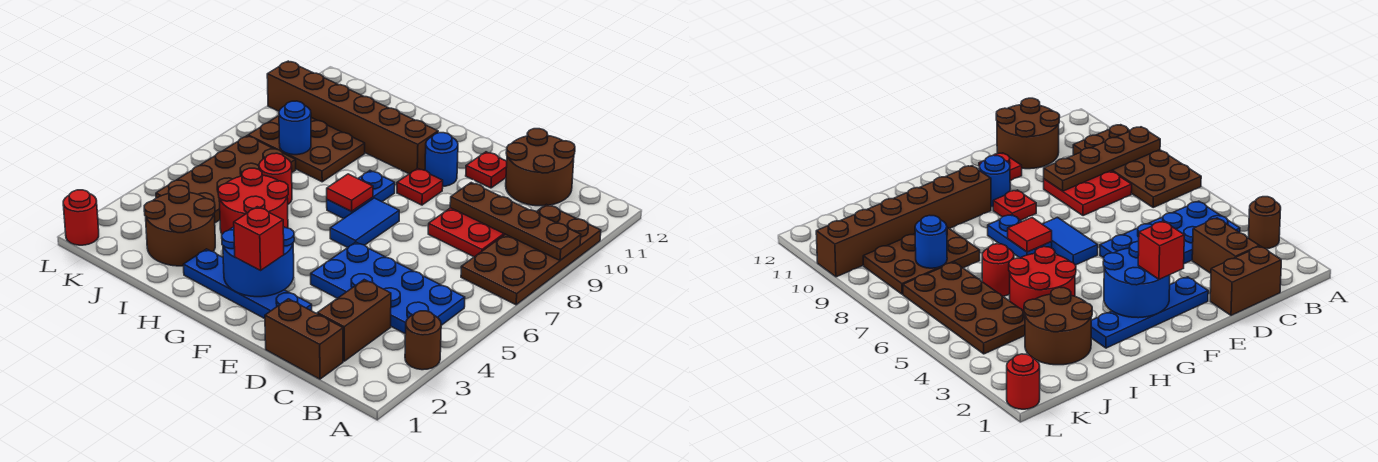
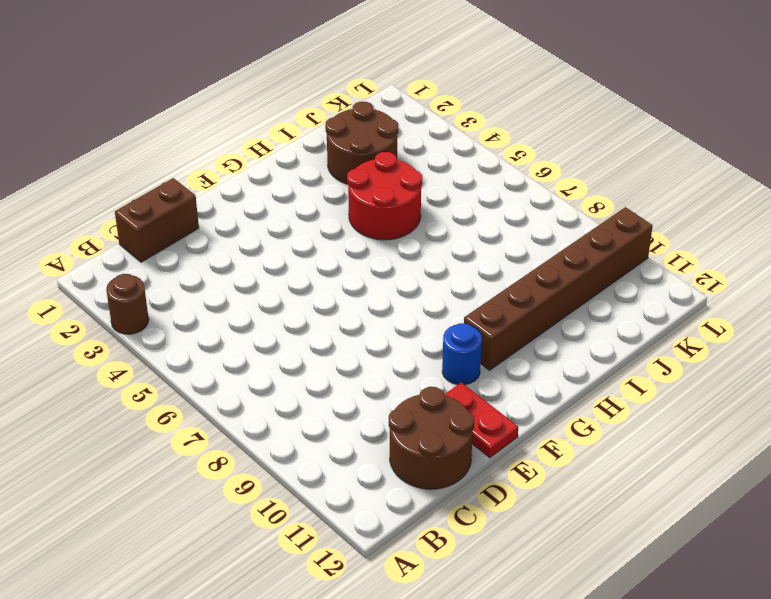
red 1x2 plate [444,382,518,458] -> red 1x1 plate [466,152,507,188]
none -> brown 2x4 plate [461,204,601,305]
none -> blue 2x4 plate [311,242,465,334]
none -> brown 1x2 brick [317,280,391,361]

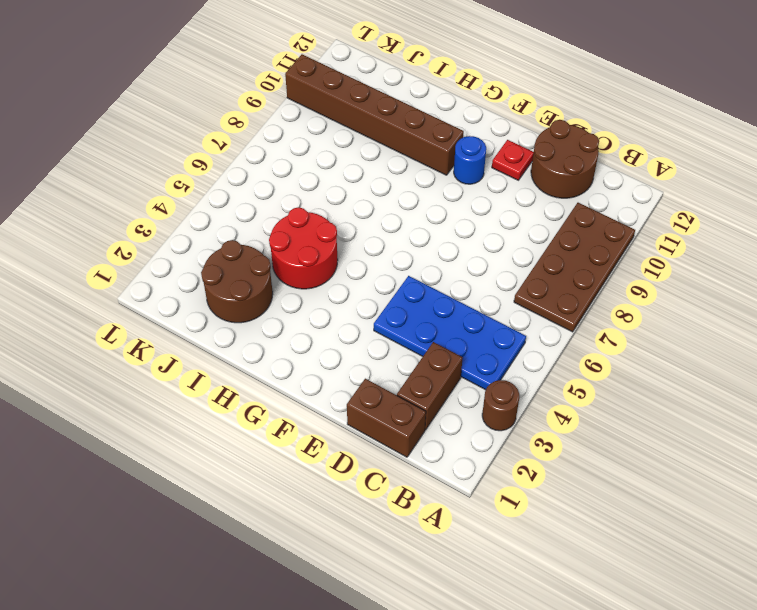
none -> red 2x2 plate [428,208,505,257]
none -> blue 1x4 plate [183,249,312,319]
none -> blue 1x2 tile [330,198,399,248]

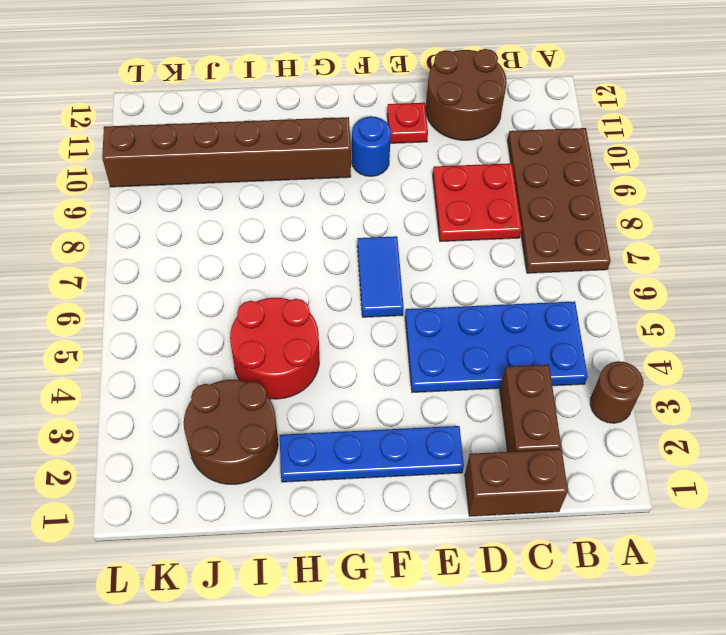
none -> red 1x1 plate [397,168,443,205]
none -> blue 1x2 plate [327,171,395,219]
none -> red 1x1 round brick [259,153,292,204]

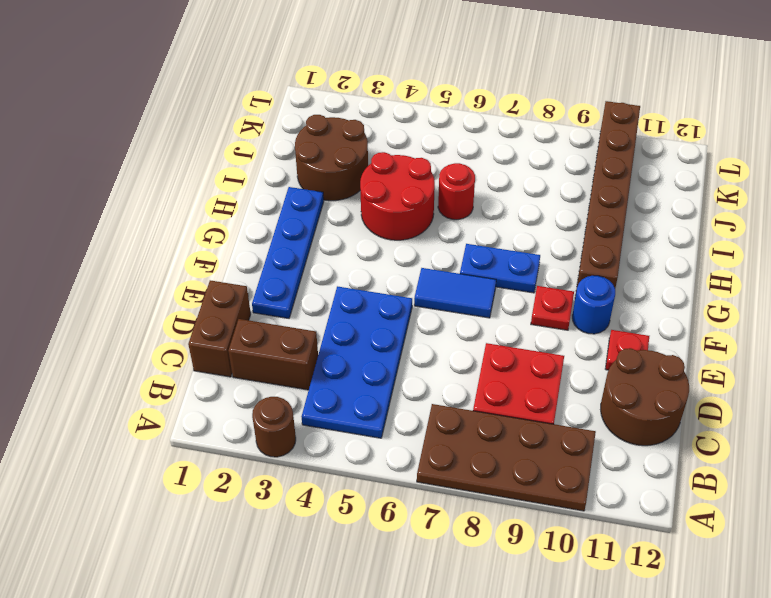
none -> brown 2x3 plate [248,116,365,182]
none -> brown 2x4 plate [156,136,296,223]
none -> red 1x1 round brick [63,190,99,245]

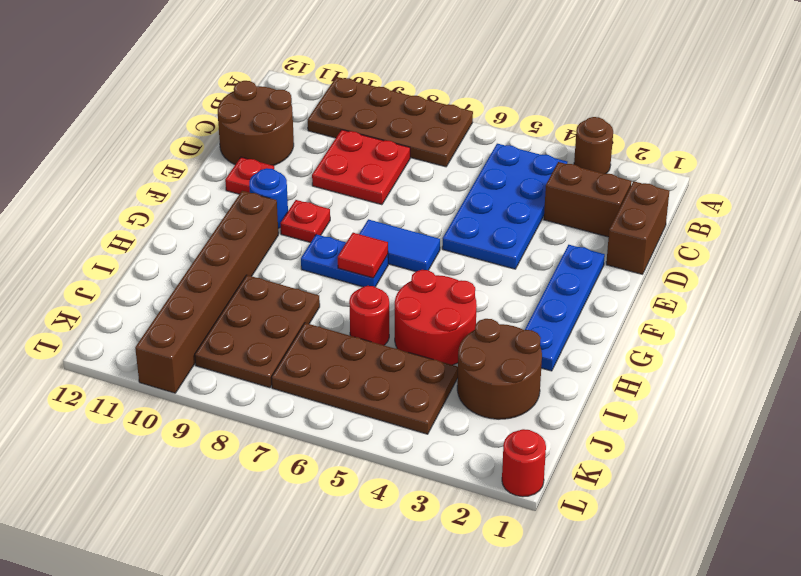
none -> brown 1x4 plate [450,183,581,260]
none -> blue 2x2 round brick [222,227,294,297]
none -> blue 1x1 round brick [279,101,311,155]

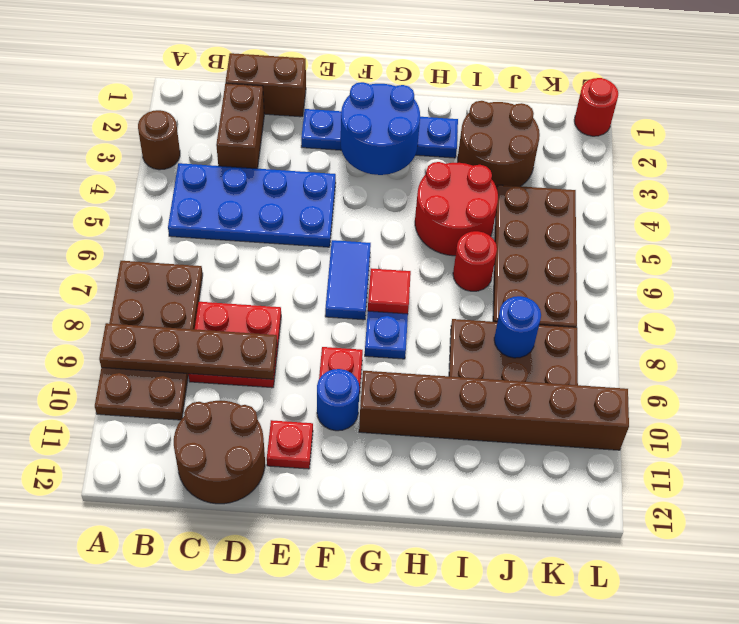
none -> red 1x1 brick [234,207,284,270]

